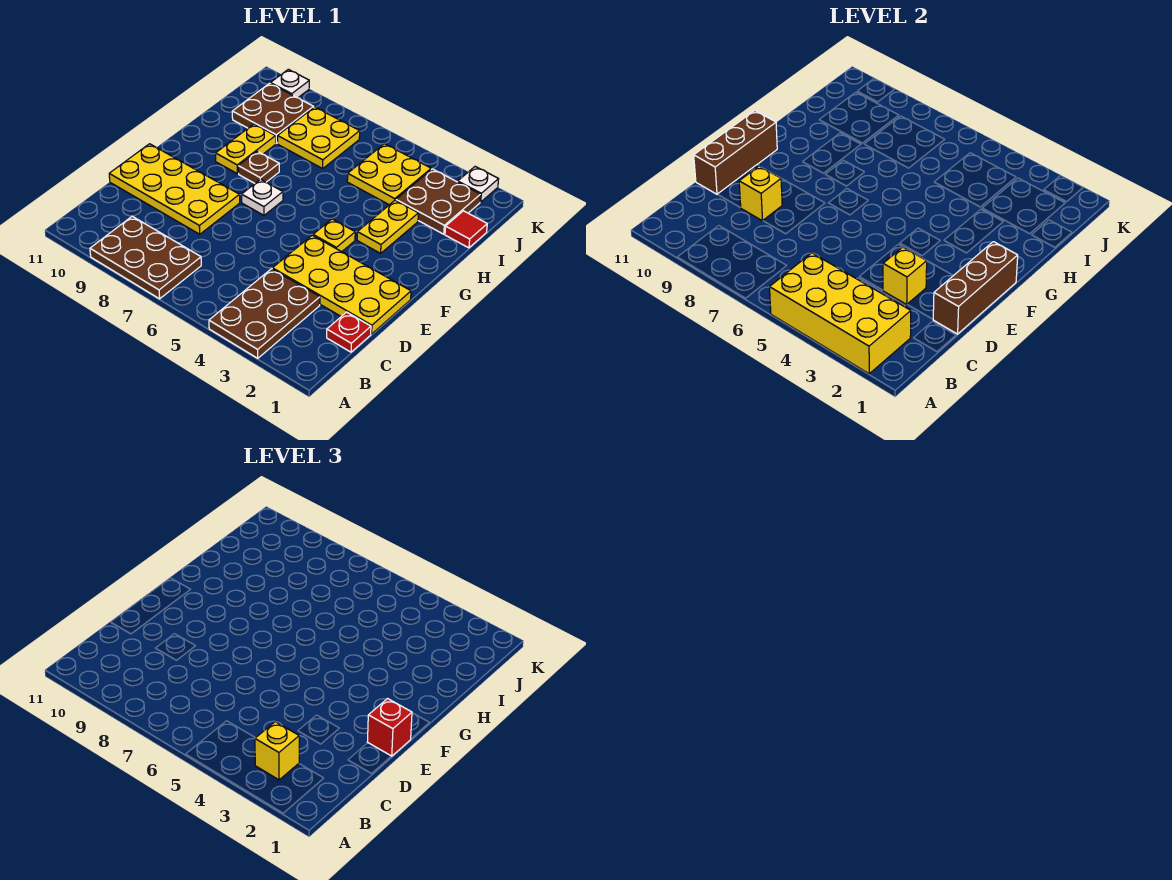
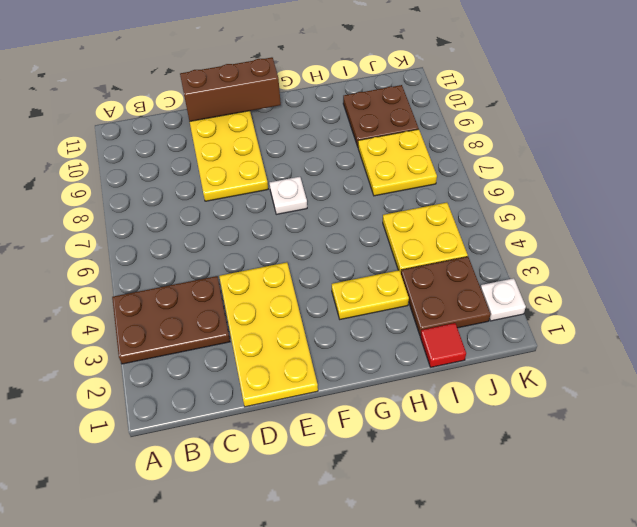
none -> brown 2x3 plate [90,216,201,299]
none -> red 1x1 plate [327,312,371,352]
none -> yellow 1x1 plate [313,219,355,252]

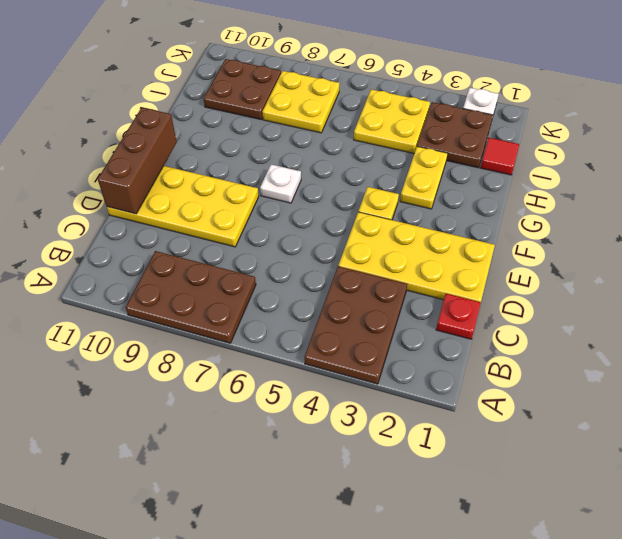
none -> brown 1x1 plate [238,151,279,183]
none -> yellow 1x2 plate [216,124,276,174]
none -> white 1x1 plate [270,69,309,98]

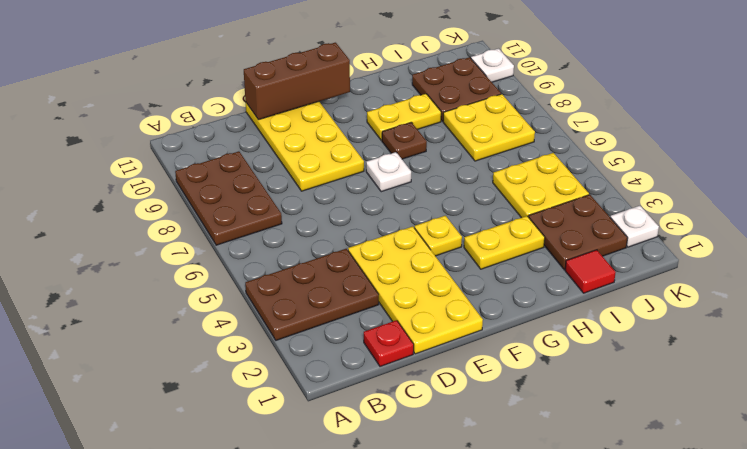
none -> yellow 2x4 brick [770,253,911,374]
none -> brown 1x3 brick [933,242,1018,334]
none -> yellow 1x1 brick [883,247,927,304]

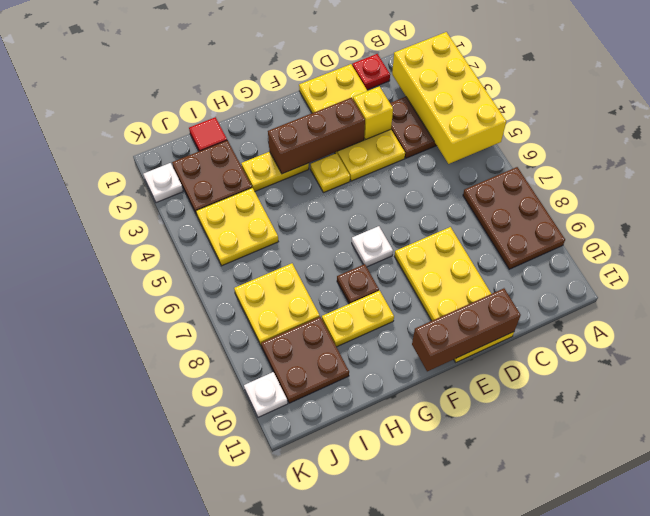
brown 1x3 brick [268,98,365,174] -> brown 1x3 brick moved to [933,242,1018,334]
none -> yellow 1x1 brick [739,166,782,221]
none -> yellow 1x1 brick [255,722,299,780]
none -> red 1x1 brick [367,699,412,756]

